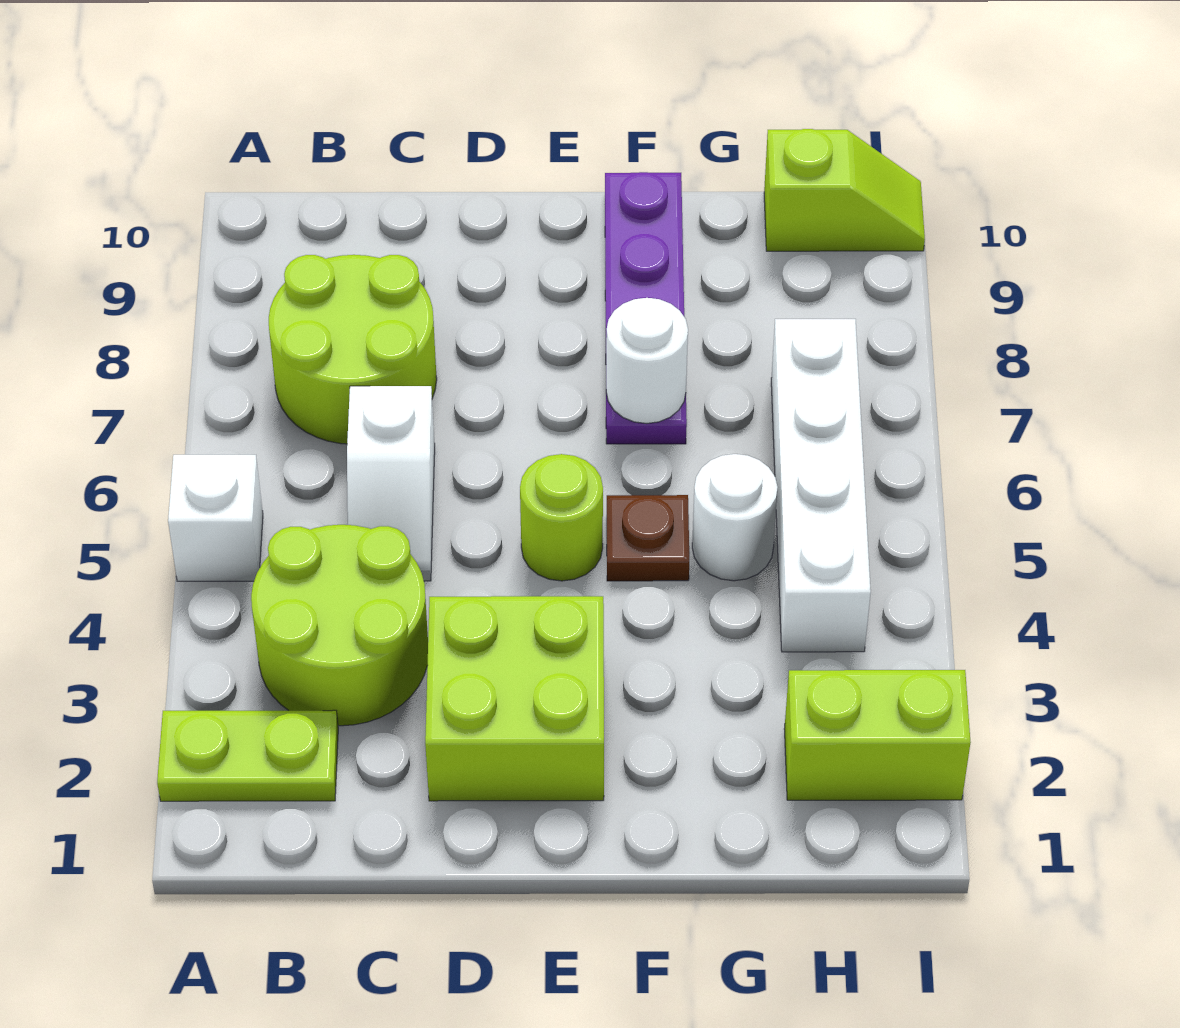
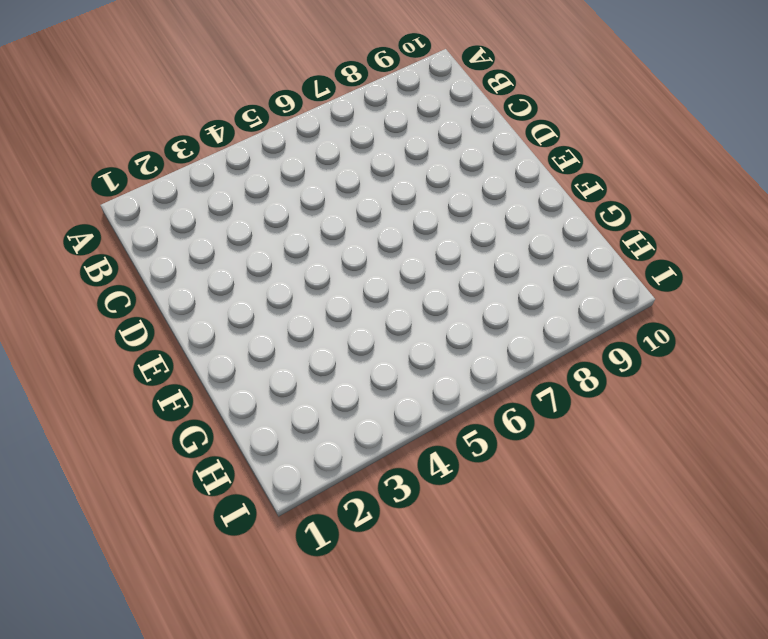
none -> lime 1x2 plate [157,710,338,801]
none -> white 1x1 brick [168,455,263,581]
none -> lime 2x2 round brick [251,525,428,726]

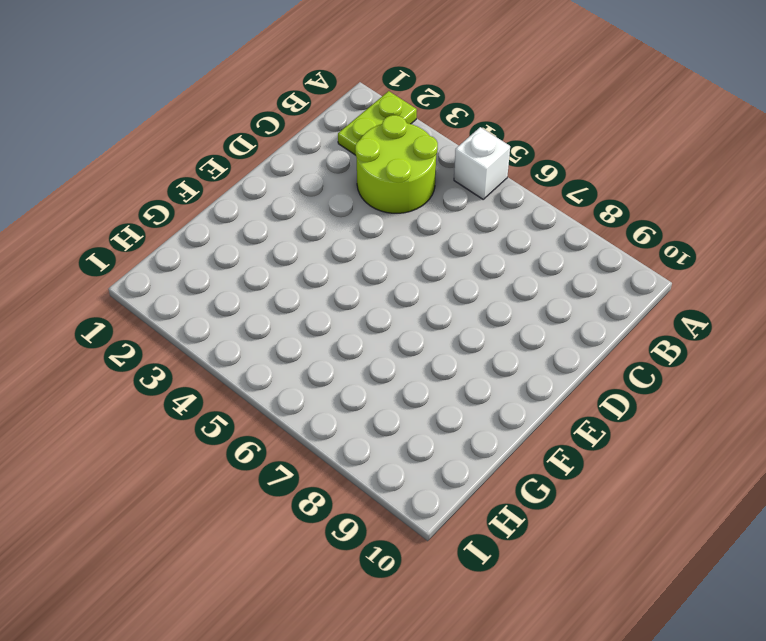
none -> lime 2x2 round brick [269,255,437,444]
none -> white 1x2 slope [347,386,435,581]
none -> lime 2x2 brick [425,596,604,801]

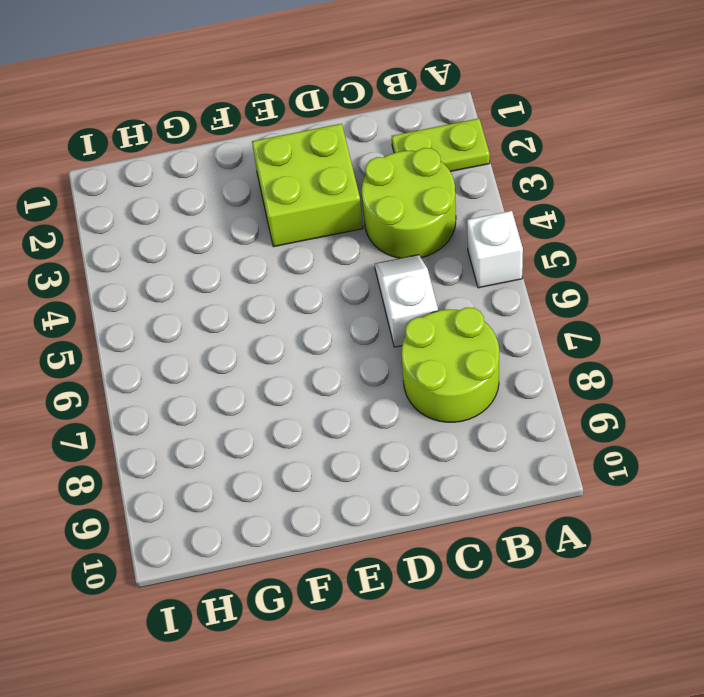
none -> lime 1x1 round brick [520,454,603,581]
none -> brown 1x1 plate [607,495,689,581]
none -> purple 1x4 plate [605,172,687,444]

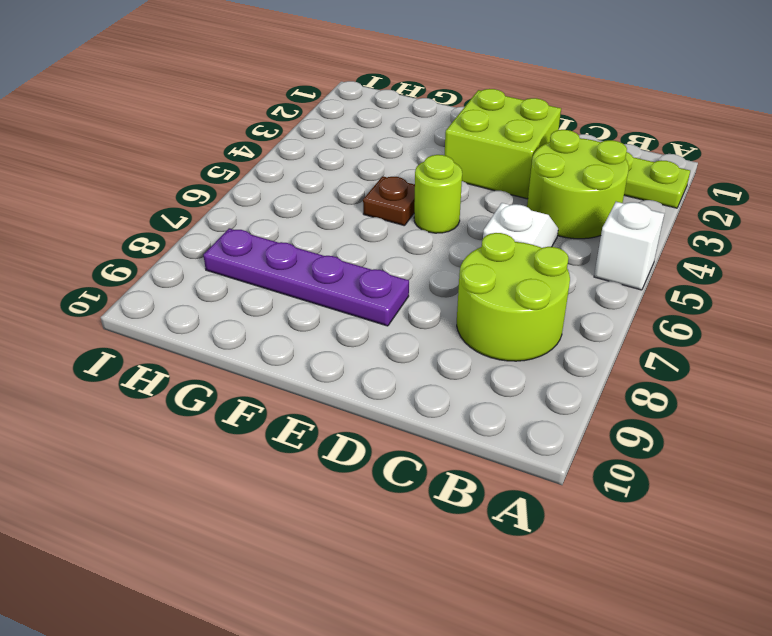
purple 1x4 plate [204,228,409,326] -> purple 1x4 plate turned to [605,172,687,444]
none -> white 1x1 round brick [692,454,777,581]
none -> lime 1x2 brick [784,670,971,800]
none -> white 1x4 brick [771,319,871,652]

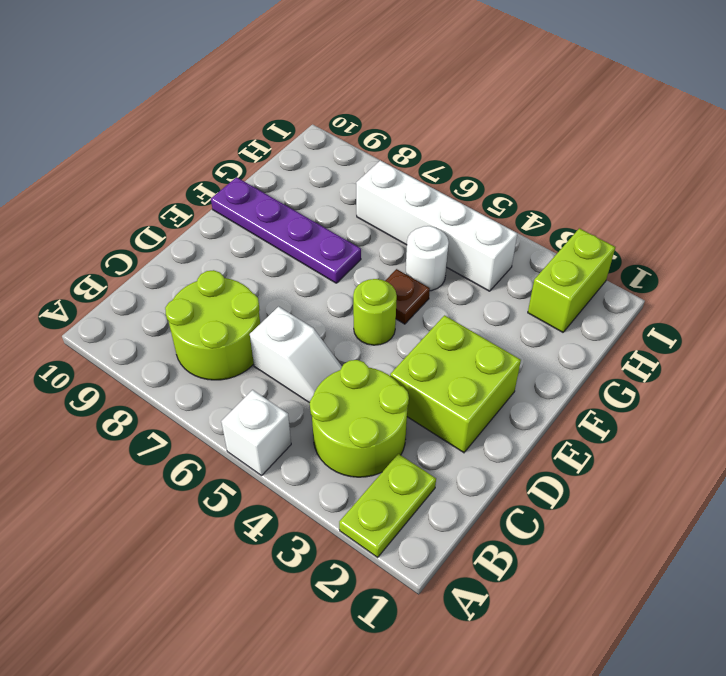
none -> lime 1x2 slope [764,129,925,251]
none -> white 1x1 round brick [606,298,688,423]

